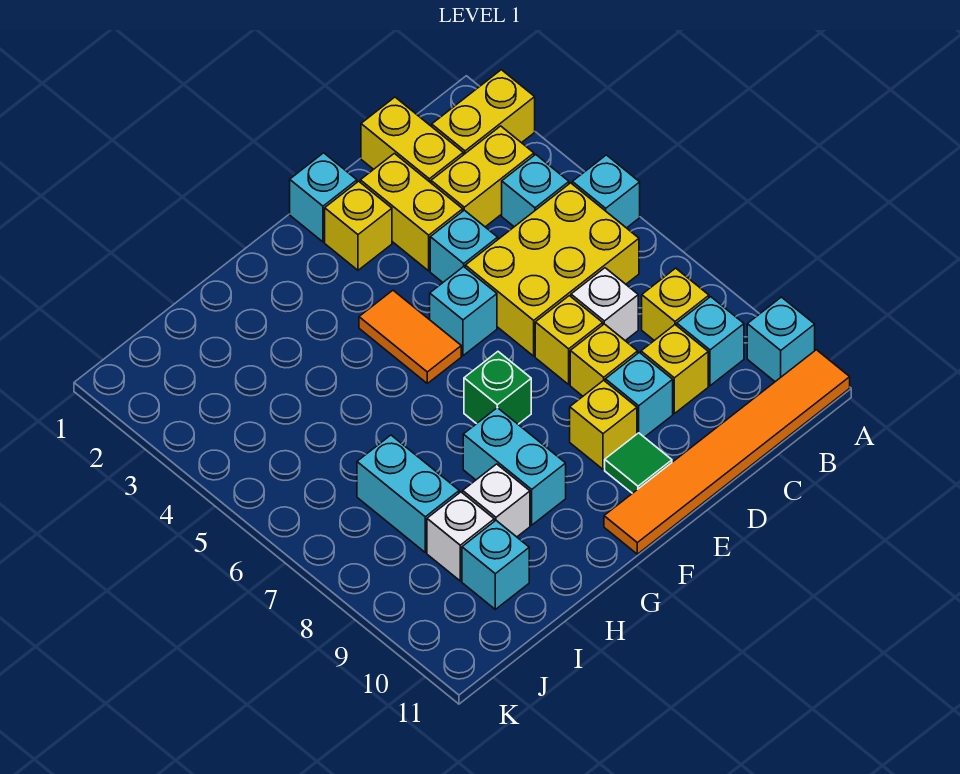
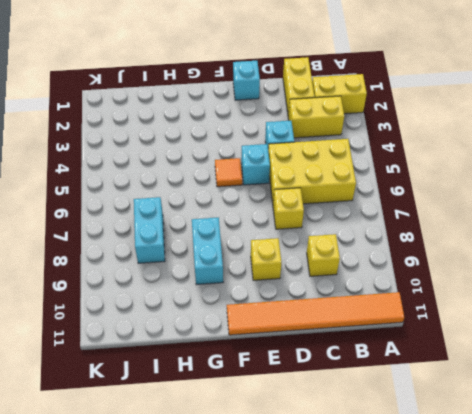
orange 1x1 tile [215,158,242,187] -> orange 1x2 tile [359,290,461,383]
none -> cyan 1x1 brick [572,155,640,228]
none -> cyan 1x1 brick [747,297,815,382]
none -> cyan 1x1 brick [502,154,569,227]

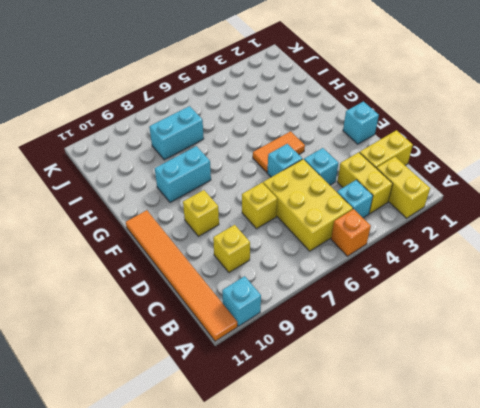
orange 1x1 brick [331,209,371,256] -> cyan 1x1 brick [572,155,640,228]
none -> yellow 1x1 brick [642,268,709,340]
none -> cyan 1x1 brick [677,297,744,386]
none -> white 1x1 brick [571,268,638,341]

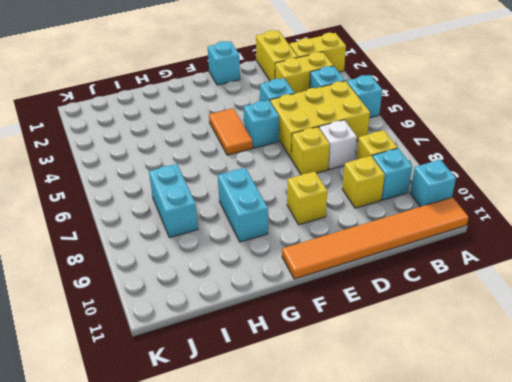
none -> yellow 1x2 brick [360,153,463,271]
none -> yellow 1x1 brick [570,324,638,396]
none -> cyan 1x1 brick [605,352,673,437]

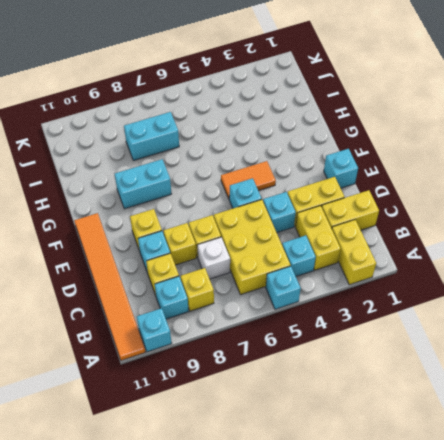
none -> yellow 1x1 brick [325,181,392,270]
none -> green 1x1 tile [605,433,672,493]
none -> green 1x1 brick [464,352,531,424]

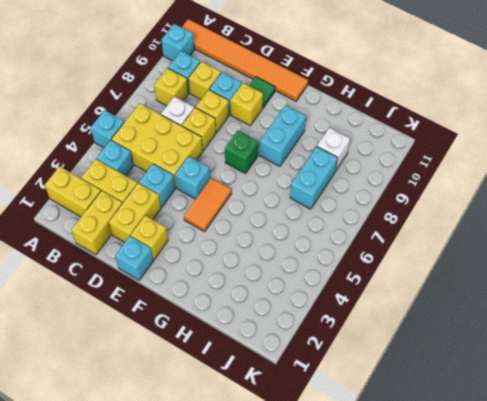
none -> white 1x1 brick [463,464,530,537]
none -> cyan 1x1 brick [462,521,529,609]

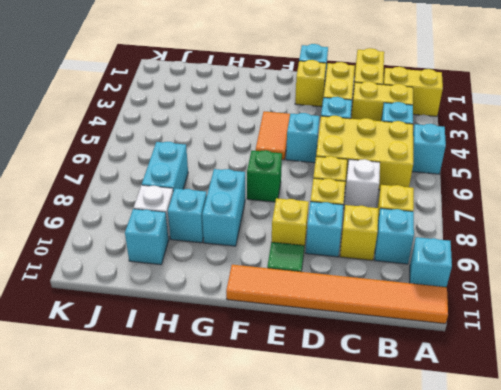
cyan 1x1 brick [168,189,207,243] -> white 1x1 brick [463,464,530,537]

